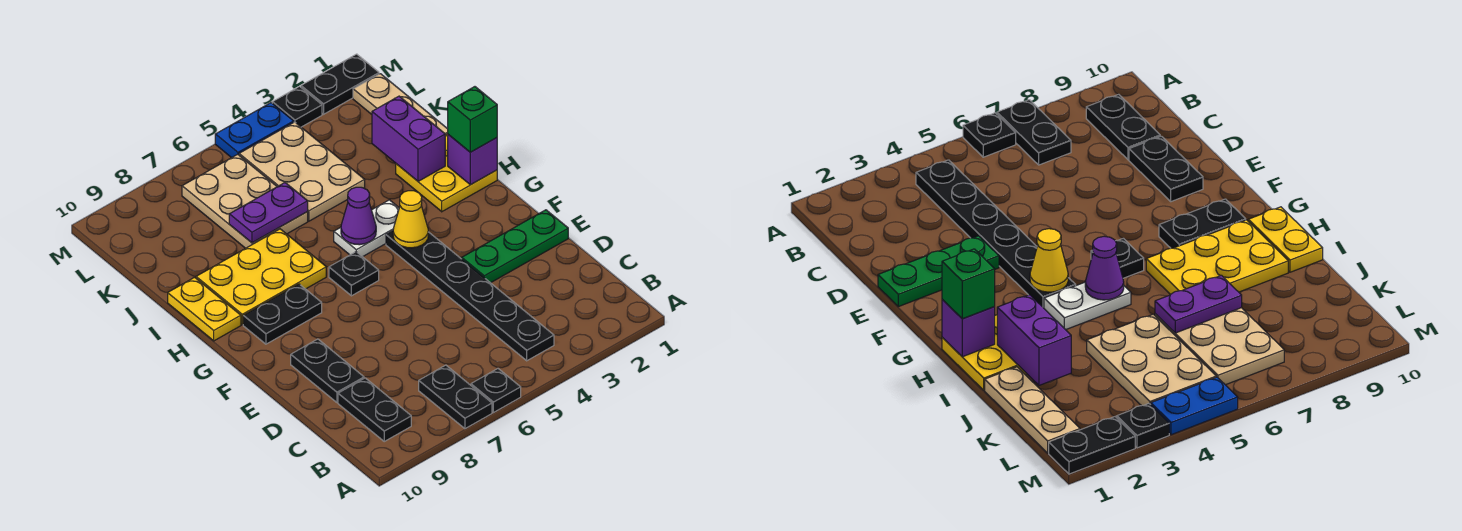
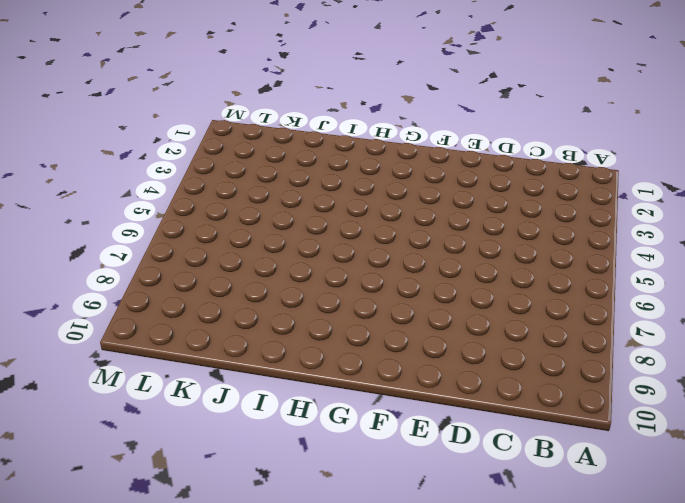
none -> black 1x1 plate [471,369,521,413]
none -> black 1x2 plate [419,365,492,429]
none -> black 1x6 plate [386,231,554,361]

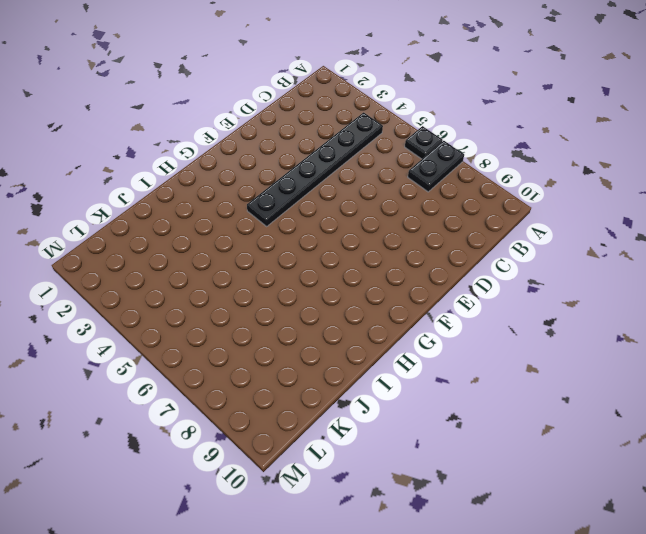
none -> black 1x2 plate [338,378,411,441]
none -> black 1x2 plate [291,339,364,402]
none -> green 1x3 plate [462,210,568,283]

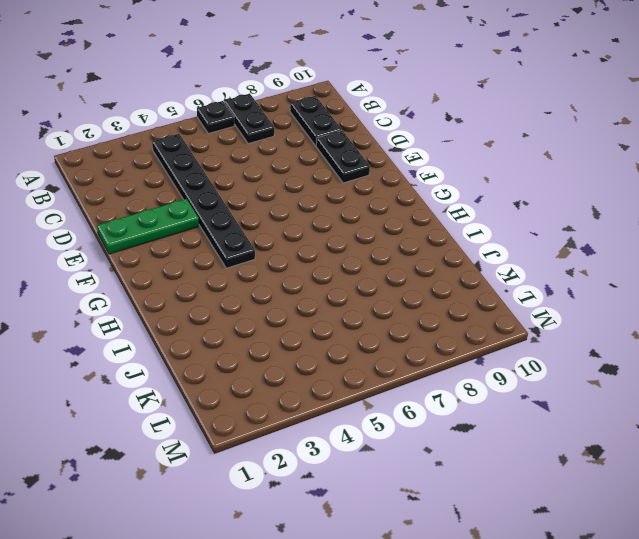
none -> black 1x1 plate [329,252,379,296]
none -> black 1x2 plate [243,284,322,344]
none -> yellow 2x2 plate [396,134,497,212]

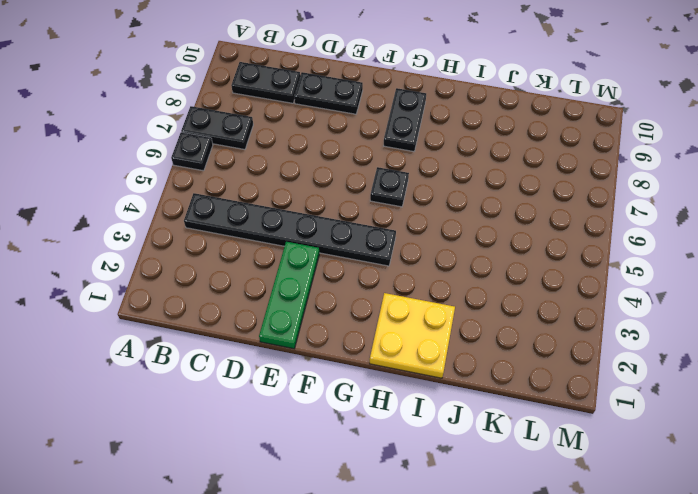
none -> white 1x2 plate [334,200,399,257]
none -> yellow 2x3 plate [196,229,326,325]
none -> yellow 1x2 plate [168,277,241,341]

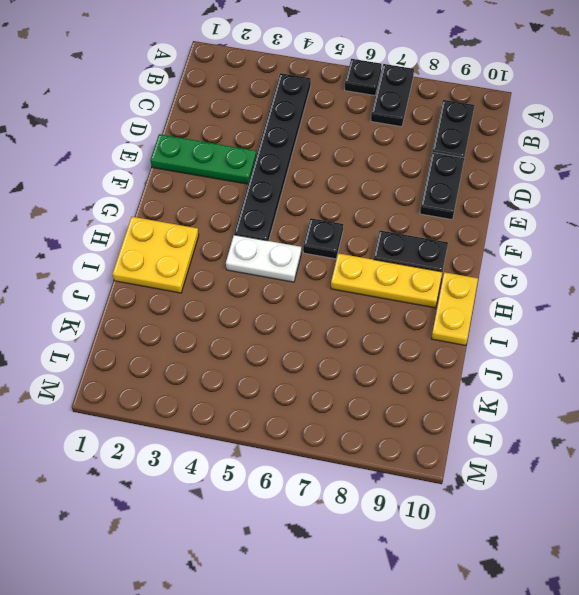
yellow 1x3 plate [331,253,442,308] -> yellow 2x3 plate [196,229,326,325]
none -> tan 1x3 plate [353,74,448,135]
none -> tan 2x3 plate [239,122,365,221]
none -> tan 2x3 plate [182,154,308,248]

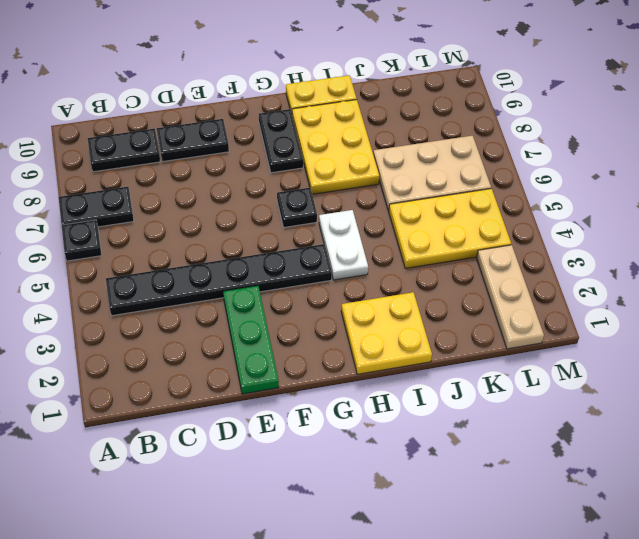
yellow 2x3 plate [389,189,511,268] -> tan 2x3 plate [239,122,365,221]
tan 1x3 plate [477,245,544,349] -> tan 1x3 plate turned to [353,74,448,135]
none -> black 1x2 plate [301,54,379,114]
none -> black 1x1 plate [272,86,322,127]
none -> blue 1x2 plate [215,103,294,158]

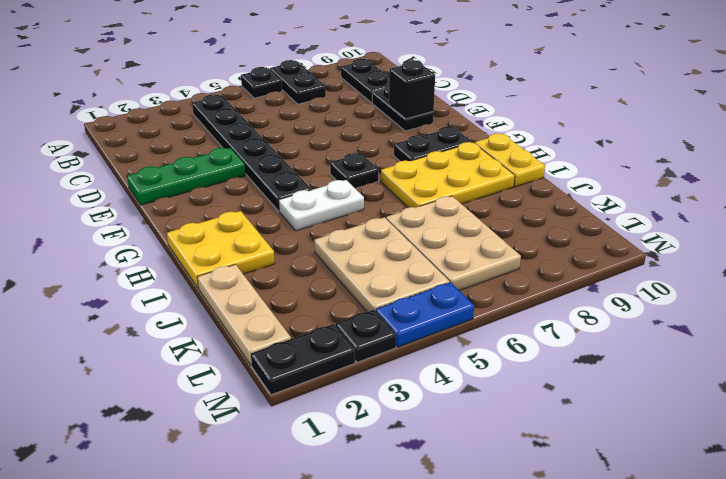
black 1x1 brick [389,60,435,119] -> none
none -> yellow 1x1 cone [393,191,428,248]
none -> purple 1x1 brick [448,135,497,185]
none -> purple 1x1 cone [341,187,376,245]

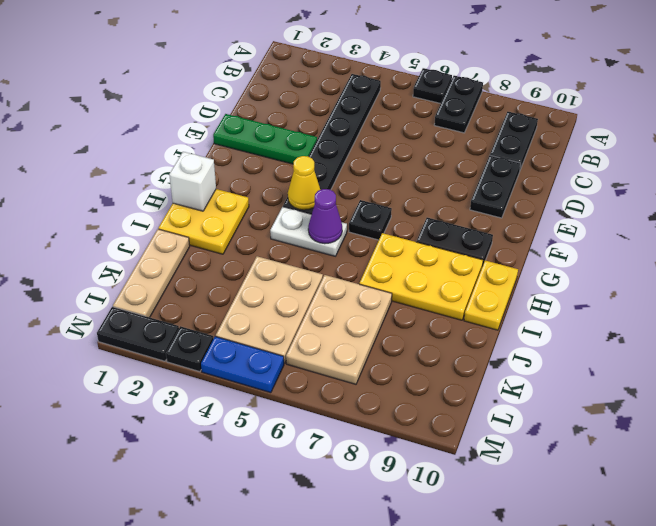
white 1x1 brick [169,152,216,211] -> purple 1x1 brick [448,135,497,185]
none -> purple 1x2 brick [372,96,445,181]
none -> purple 1x2 plate [229,183,308,243]
none -> green 1x1 brick [448,87,497,152]

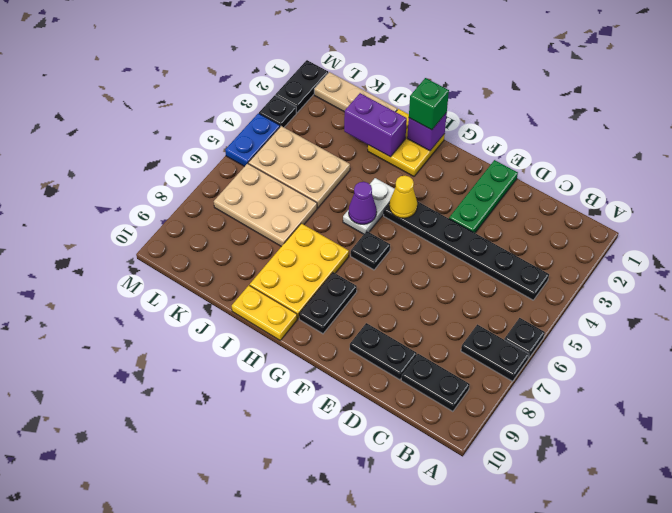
none -> purple 1x2 plate [229,183,308,243]

